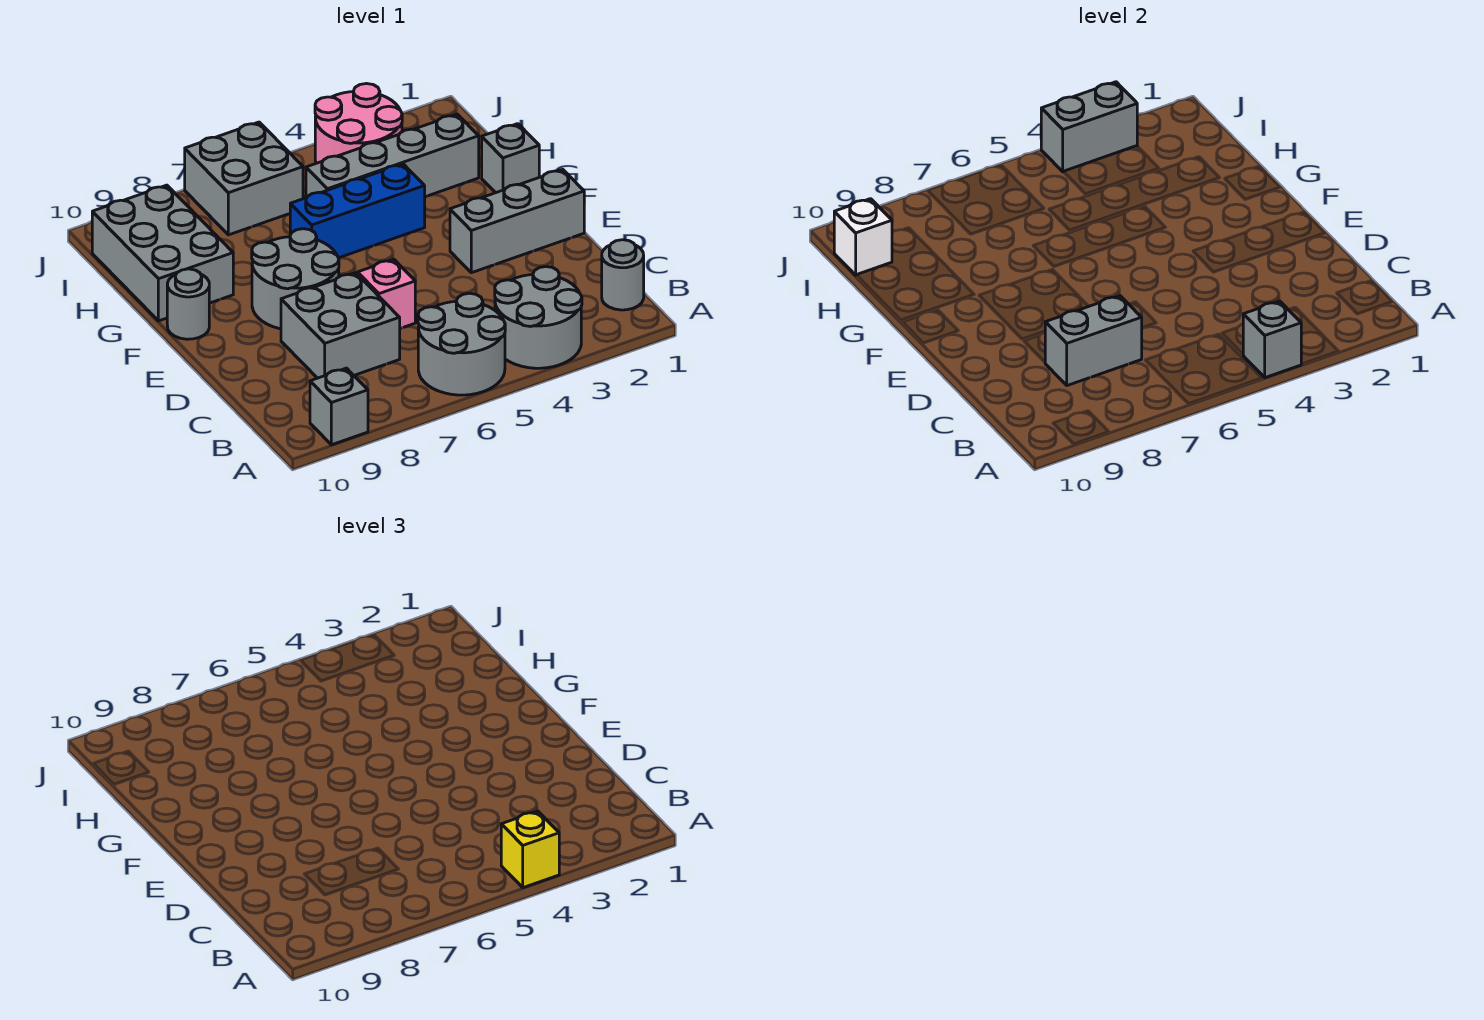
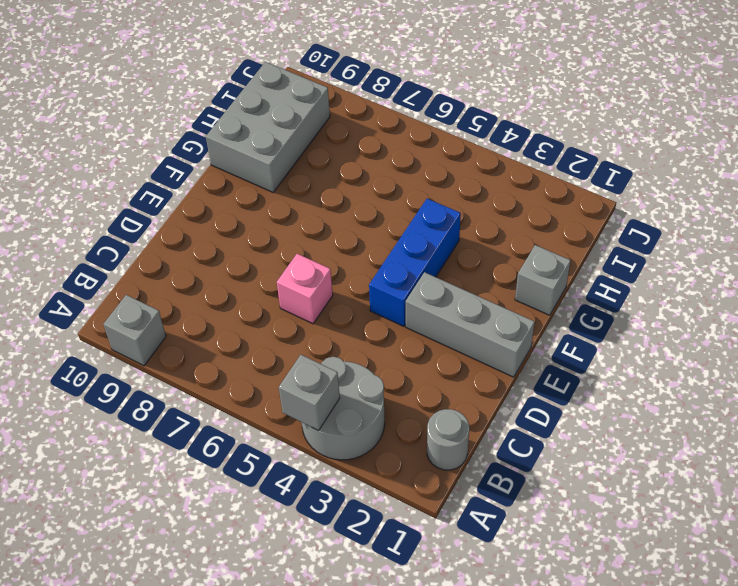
blue 1x3 brick [369,199,461,326] -> blue 1x3 brick turned to [290,164,425,258]
none -> grey 2x2 round brick [418,293,505,395]
none -> grey 2x2 brick [281,273,400,378]
none -> grey 2x2 round brick [252,229,339,329]

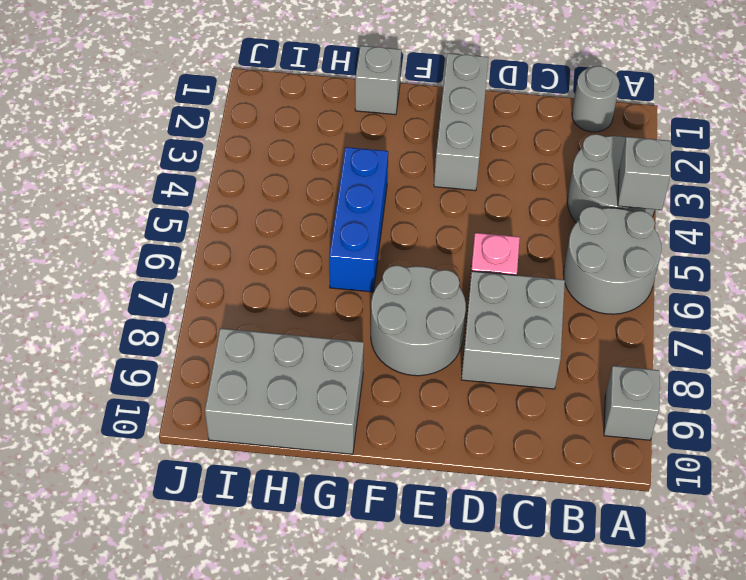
none -> grey 1x1 round brick [167,269,209,339]
none -> grey 1x4 brick [306,114,479,198]
none -> pink 2x2 round brick [315,84,402,163]

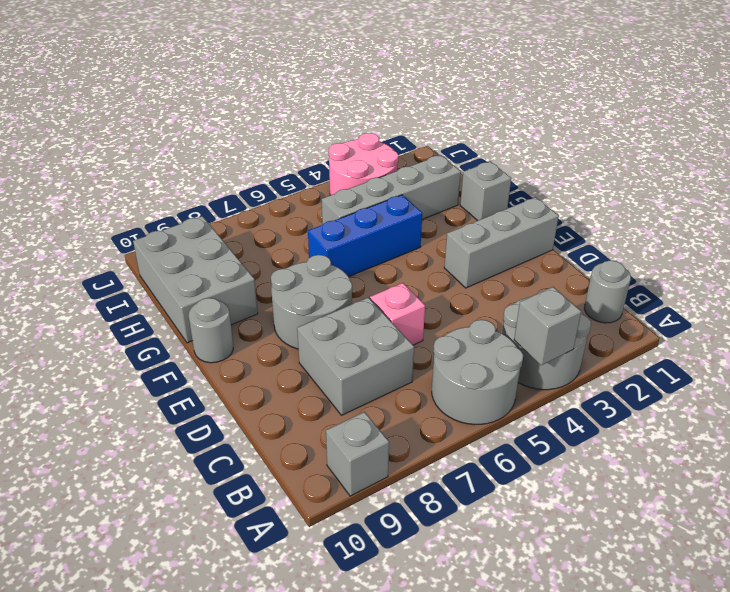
none -> grey 2x2 brick [185,122,303,235]
none -> grey 1x2 brick [1045,296,1142,386]
none -> white 1x1 brick [834,199,892,275]

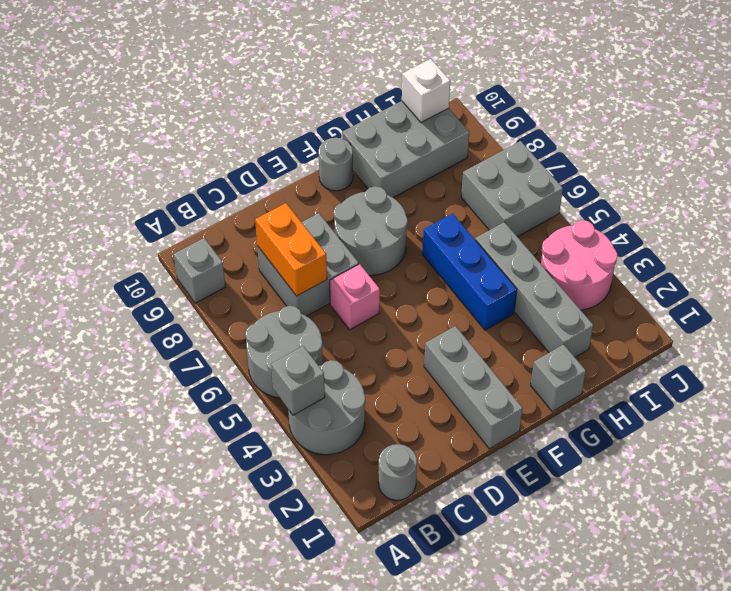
orange 1x2 brick [255,203,327,296] -> grey 1x2 brick [1045,296,1142,386]
none -> grey 1x2 brick [1041,82,1137,172]
none -> yellow 1x1 brick [501,811,559,888]

